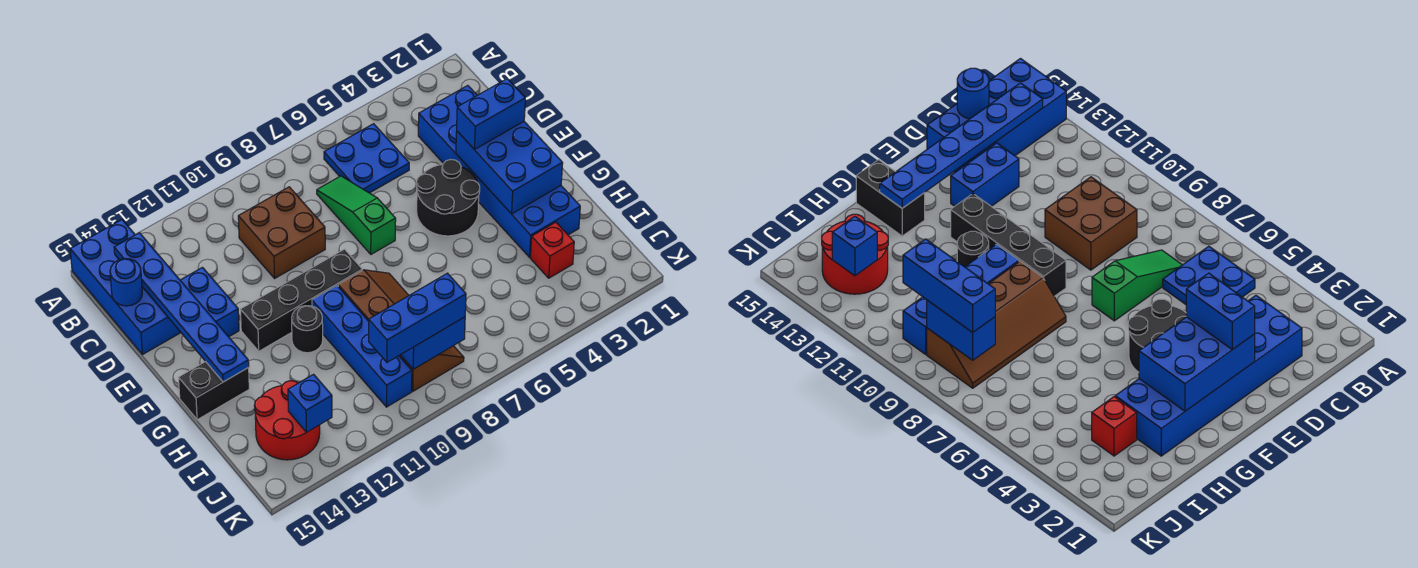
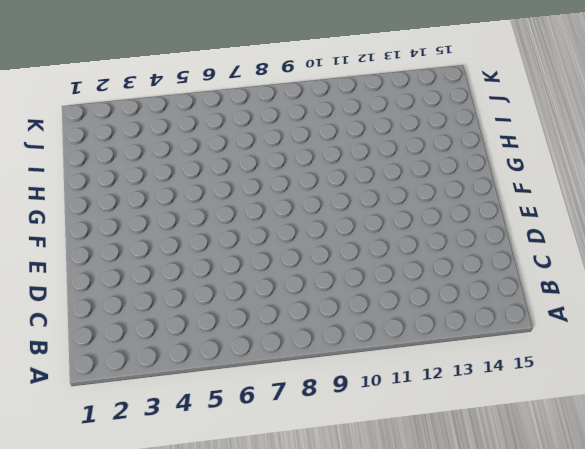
none -> blue 2x4 brick [70,220,181,355]
none -> blue 2x2 plate [324,124,409,193]
none -> blue 2x6 brick [418,85,580,257]

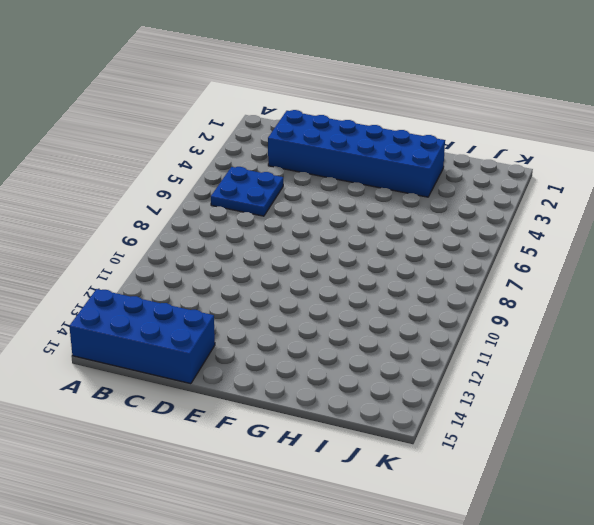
none -> green 1x3 slope [317,176,396,254]
none -> brown 2x2 brick [238,187,325,278]
none -> blue 1x2 brick [180,267,239,337]

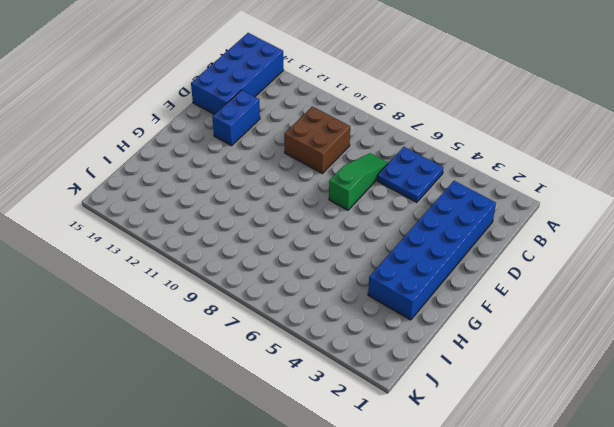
none -> black 2x2 round brick [416,160,480,236]
none -> black 1x4 brick [240,249,362,351]
none -> brown 2x4 slope [338,270,464,391]

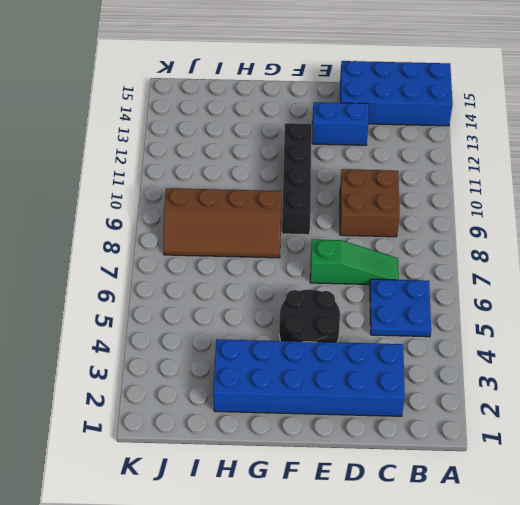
none -> blue 1x4 brick [312,286,412,407]
none -> black 1x1 round brick [292,306,323,353]
none -> black 1x2 brick [179,361,249,420]

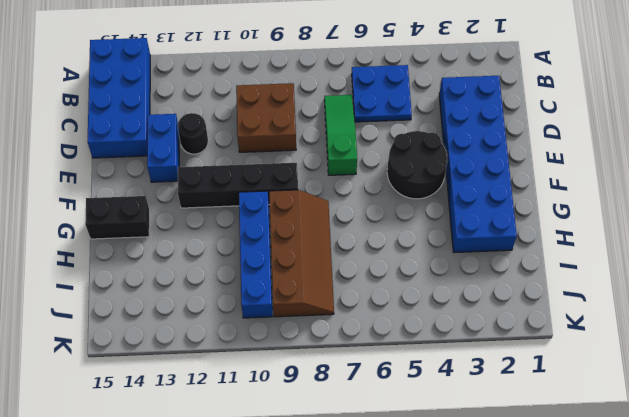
black 1x1 round brick [178,113,208,154] -> black 1x1 round brick moved to [292,306,323,353]
none -> red 1x1 brick [530,222,574,278]
none -> red 2x2 round brick [254,381,320,460]
none -> blue 1x6 plate [114,233,249,382]

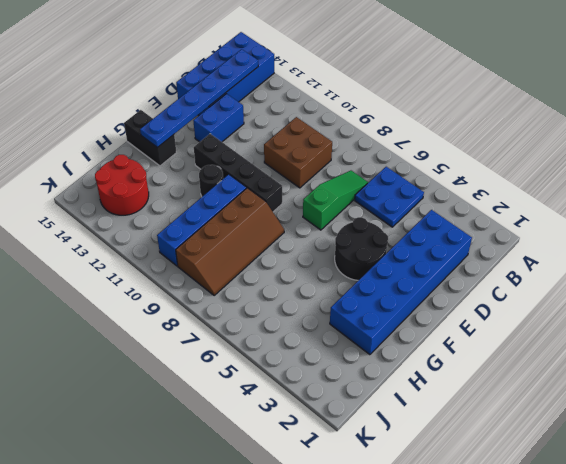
none -> red 1x1 brick [530,222,574,278]
none -> blue 1x1 round brick [110,259,142,306]
none -> blue 2x3 brick [456,122,563,214]

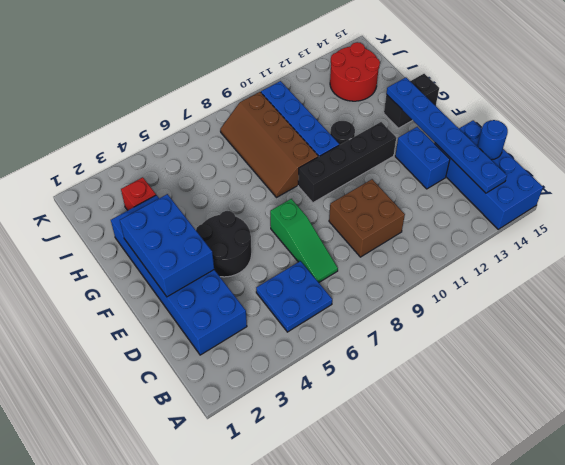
none -> blue 1x2 brick [401,317,465,369]
none -> blue 1x1 brick [288,374,332,433]
none -> blue 1x2 brick [457,79,525,150]

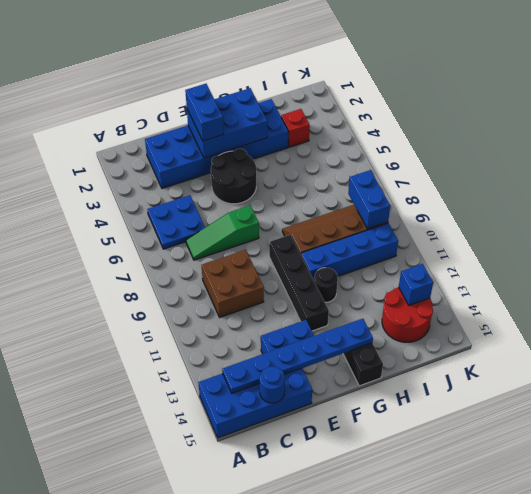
none -> blue 1x3 brick [369,273,466,362]

